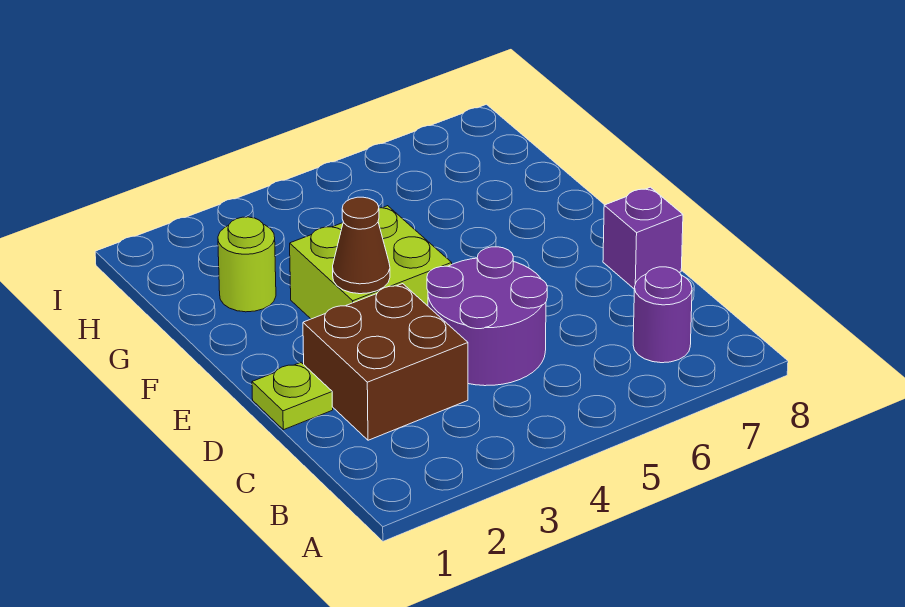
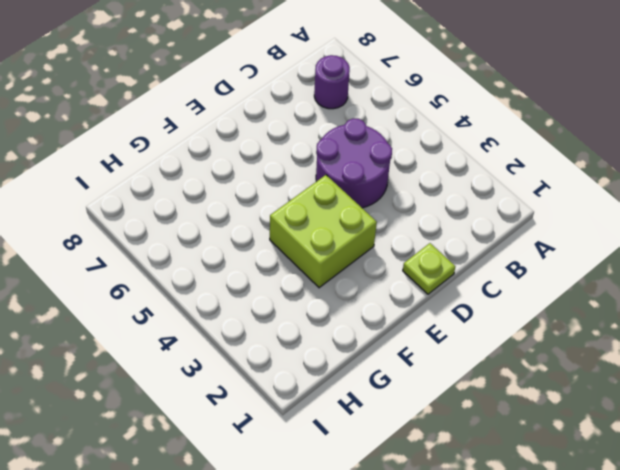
none -> brown 2x2 brick [303,284,468,440]
none -> purple 1x1 brick [603,187,683,288]

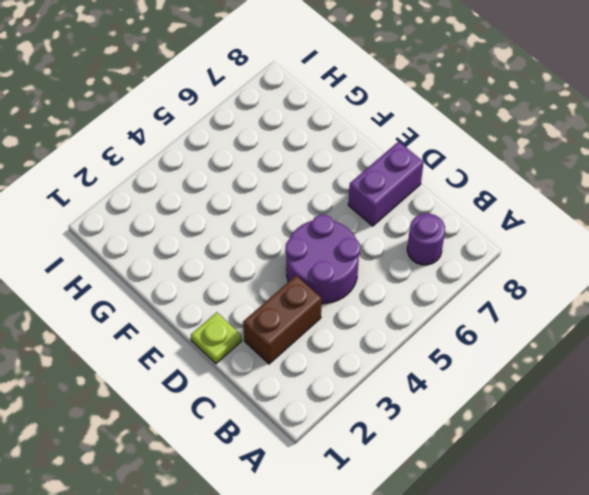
brown 1x2 brick [243,275,322,364] -> brown 2x2 brick [303,284,468,440]
purple 1x2 brick [348,141,424,226] -> purple 1x1 brick [603,187,683,288]
none -> lime 2x2 brick [290,206,452,319]
none -> lime 1x1 round brick [218,217,276,312]

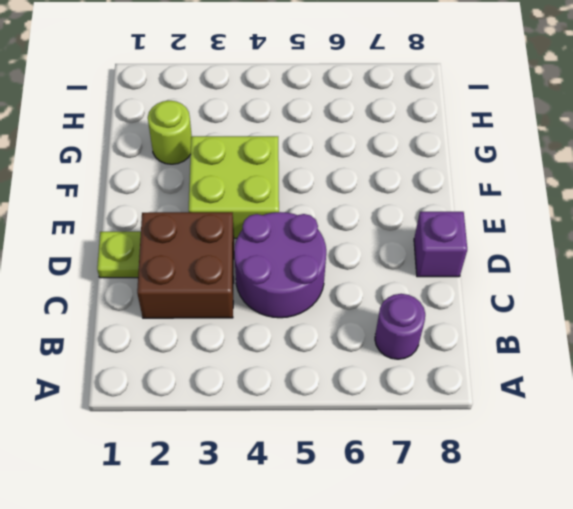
none -> brown 1x1 cone [333,197,390,294]

